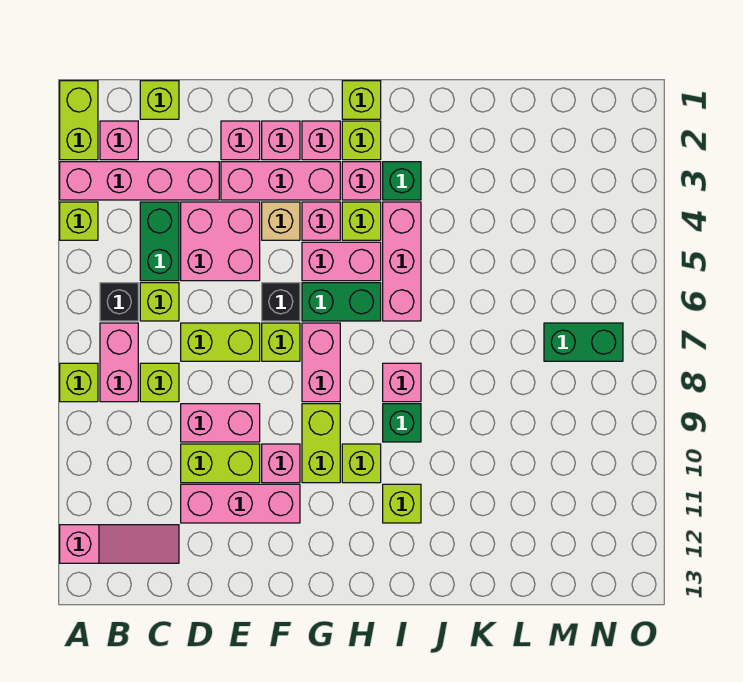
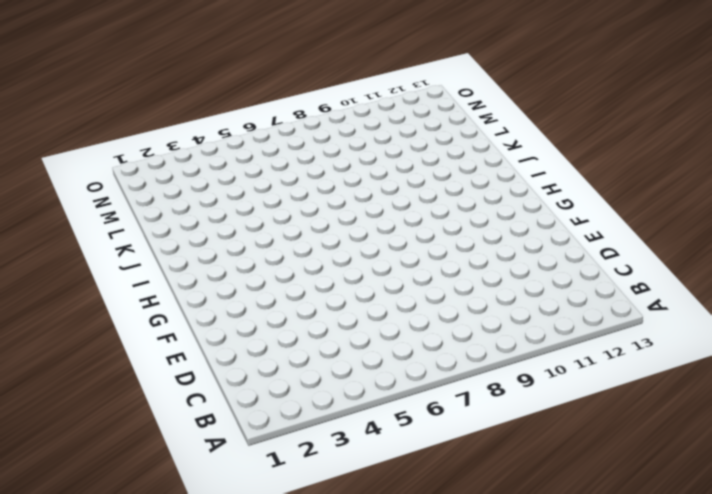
none -> lime 1x2 brick [60,81,98,160]
none -> pink 1x4 brick [60,162,219,200]
none -> lime 1x1 brick [60,202,98,240]
none -> lime 1x1 brick [60,363,98,402]

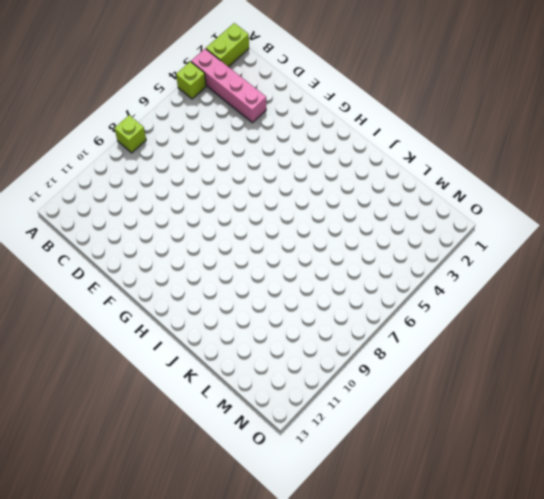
none -> pink 1x3 slope [60,525,179,563]
none -> pink 1x1 brick [100,121,138,160]
none -> black 1x1 brick [100,283,138,321]
none -> pink 1x2 brick [100,323,138,402]

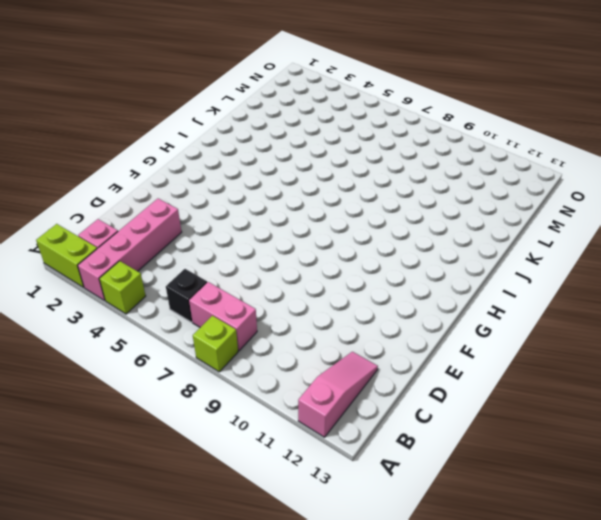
none -> lime 1x1 brick [140,81,179,119]
none -> green 1x2 brick [140,202,179,281]
none -> lime 1x1 brick [140,283,179,321]
none -> lime 1x1 brick [140,363,179,402]

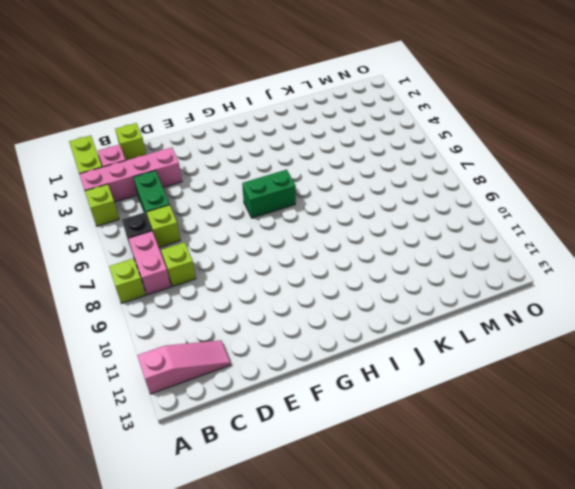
none -> pink 2x2 brick [181,202,260,281]
none -> lime 1x2 brick [181,323,260,361]
none -> pink 1x2 brick [181,404,260,442]
none -> lime 1x2 brick [181,444,260,483]

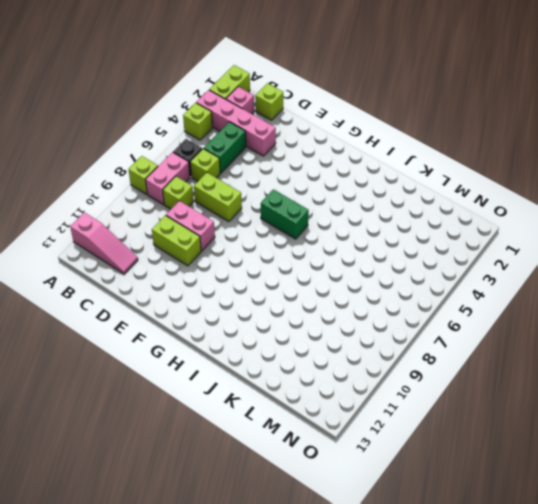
none -> pink 2x2 brick [181,202,260,281]
none -> pink 1x3 brick [181,484,300,523]
none -> pink 1x1 brick [221,121,260,160]
none -> pink 1x3 brick [221,162,340,200]

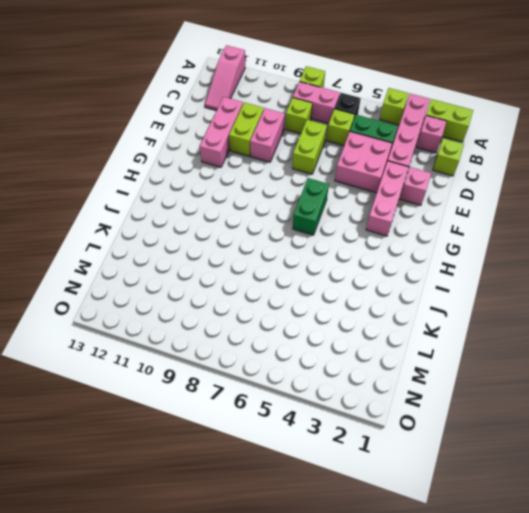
none -> pink 1x1 brick [262,121,300,160]
none -> tan 1x1 brick [262,202,300,240]
none -> black 1x1 brick [262,283,300,321]
none -> lime 1x1 brick [262,323,300,361]

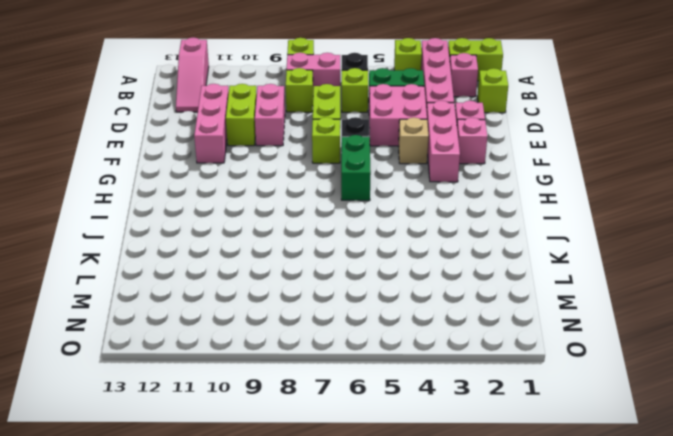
none -> pink 1x1 brick [262,444,300,483]
none -> pink 1x1 brick [302,121,340,160]
none -> pink 1x1 brick [302,202,340,240]
none -> pink 1x2 brick [302,242,381,281]

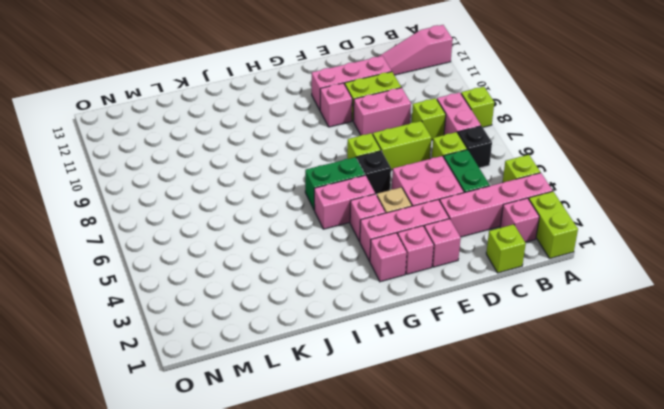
none -> pink 1x2 brick [302,323,340,402]
none -> lime 1x2 brick [302,404,340,483]
none -> lime 1x1 brick [342,81,381,119]
none -> lime 1x1 brick [342,121,381,160]

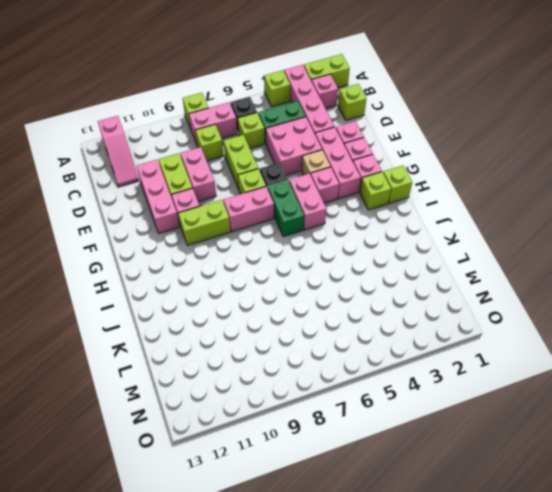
none -> pink 1x1 brick [342,162,381,200]
none -> lime 1x1 brick [342,202,381,240]
none -> lime 1x1 brick [342,444,381,483]
none -> green 1x1 brick [383,162,421,200]

